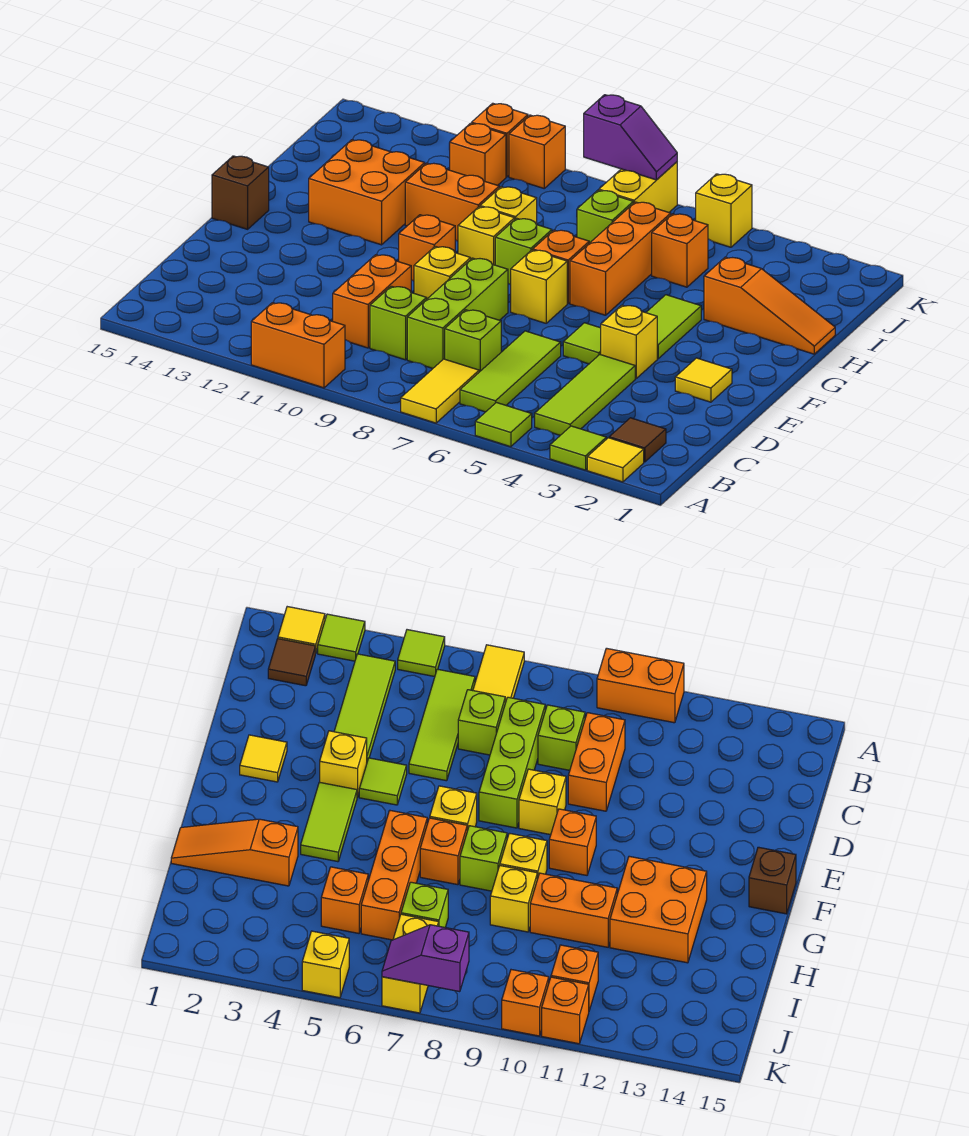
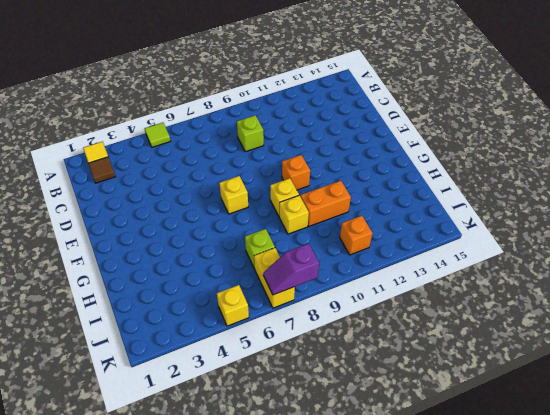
none -> lime 1x1 tile [550,426,606,470]
none -> yellow 1x2 tile [401,359,479,423]
none -> orange 1x2 brick [251,303,345,388]
none -> lime 1x3 tile [535,355,635,435]

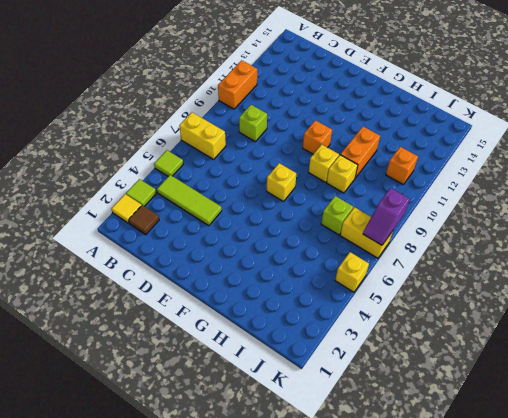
yellow 1x2 brick [179,112,226,159] -> yellow 1x2 tile [401,359,479,423]
none -> lime 1x3 tile [460,331,561,412]
none -> lime 1x1 brick [445,310,501,372]
none -> lime 1x3 brick [407,258,508,368]
none -> orange 1x2 brick [333,255,411,348]

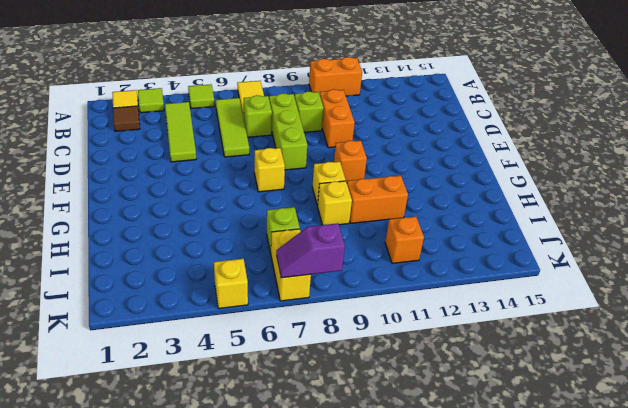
none -> yellow 1x1 tile [675,358,732,402]
none -> yellow 1x1 brick [601,305,657,379]
none -> lime 1x1 tile [563,323,601,364]
none -> yellow 1x1 brick [414,246,471,299]

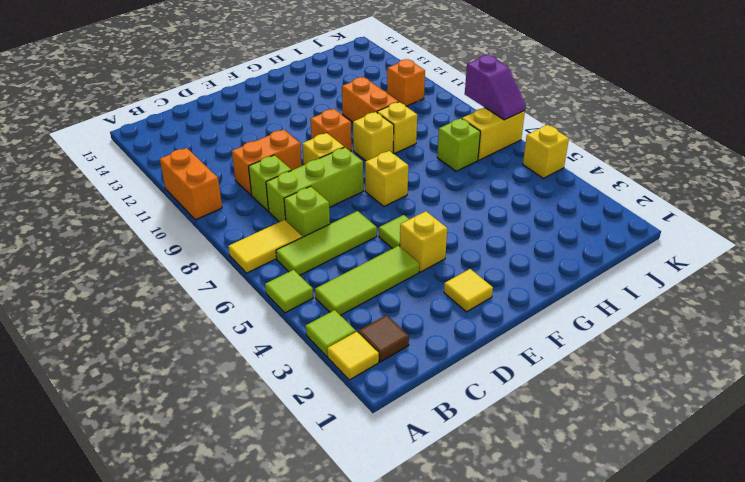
none -> lime 1x2 tile [646,295,701,359]
none -> brown 1x1 brick [212,156,269,229]
none -> orange 1x3 brick [570,202,671,315]
none -> orange 1x1 brick [533,230,589,303]

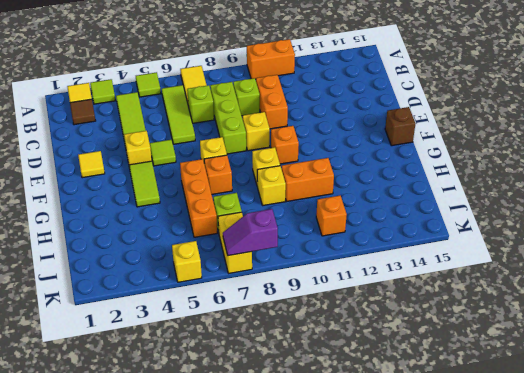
none -> lime 1x1 brick [495,218,552,285]
none -> orange 2x2 brick [309,140,425,245]
none -> orange 1x3 slope [704,257,835,354]
none -> orange 1x1 brick [652,214,708,287]

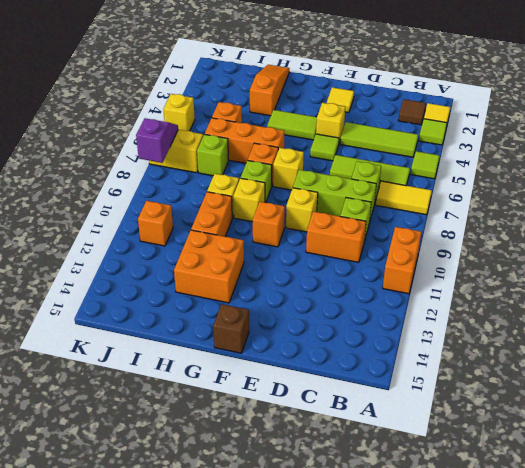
none -> orange 1x1 brick [509,115,565,188]
none -> orange 1x1 brick [472,103,528,177]

